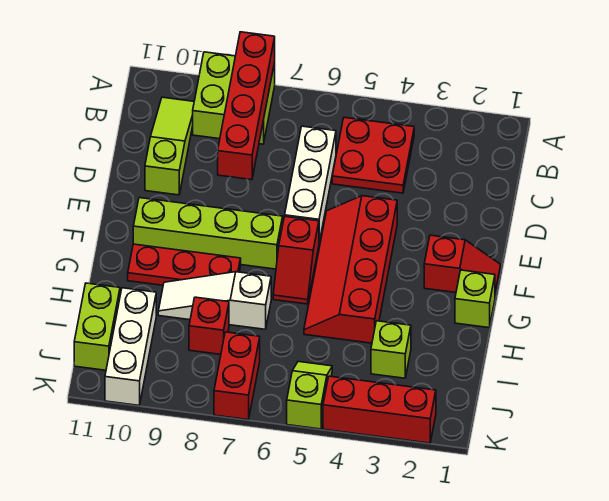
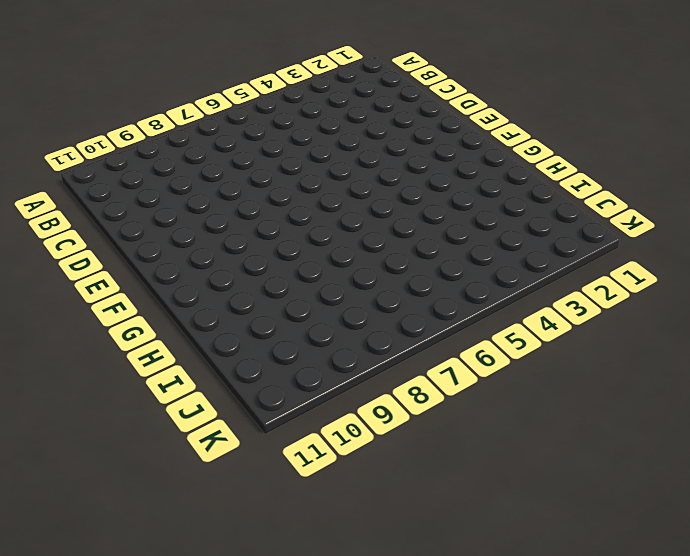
none -> lime 2x2 brick [193,52,275,144]
none -> red 2x2 plate [332,118,414,193]
none -> lime 1x3 slope [145,97,194,195]

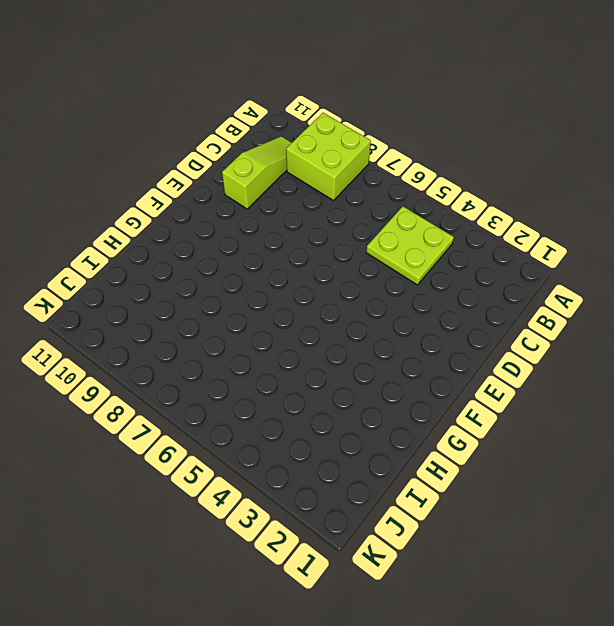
lime 2x2 plate [366,206,454,285] -> red 2x2 plate [332,118,414,193]
none -> white 1x3 brick [285,126,336,242]
none -> red 2x4 slope [304,196,397,343]
none -> red 1x2 slope [424,235,501,296]

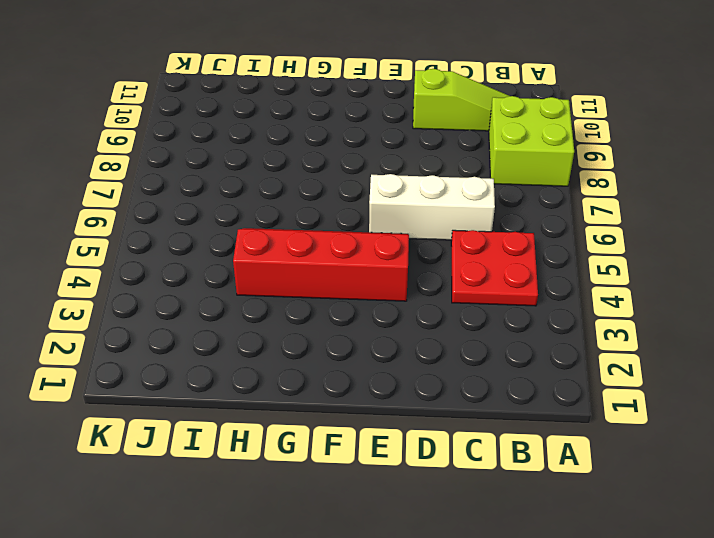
none -> red 1x2 slope [424,235,501,296]
none -> red 1x2 slope [273,216,319,304]
none -> lime 1x4 brick [133,198,283,269]

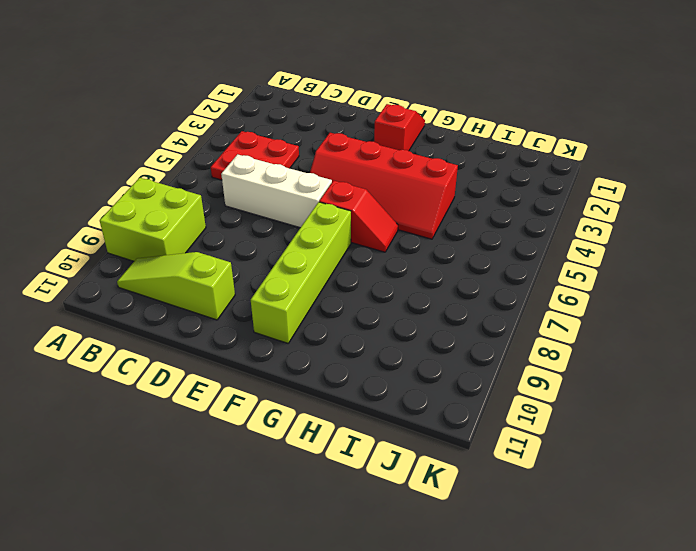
none -> lime 1x1 brick [455,270,495,328]
none -> red 1x3 plate [128,244,241,285]
none -> white 1x3 slope [158,272,271,329]

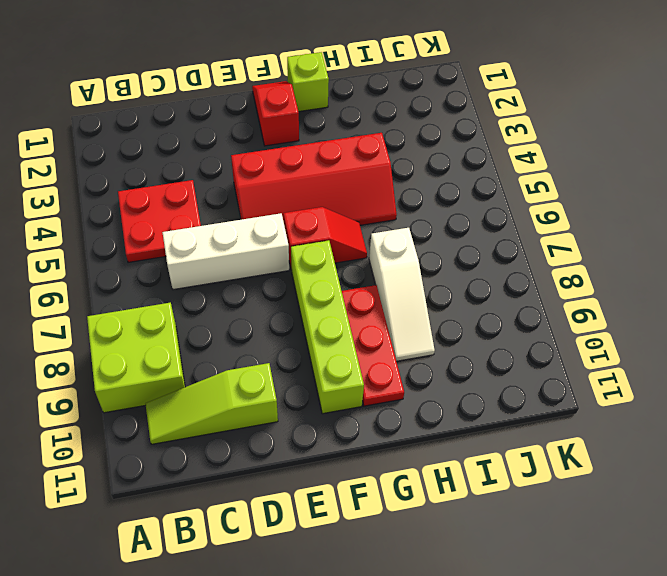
none -> lime 1x1 brick [371,321,411,378]
none -> red 1x1 brick [189,297,229,354]
none -> white 1x3 brick [105,288,156,405]

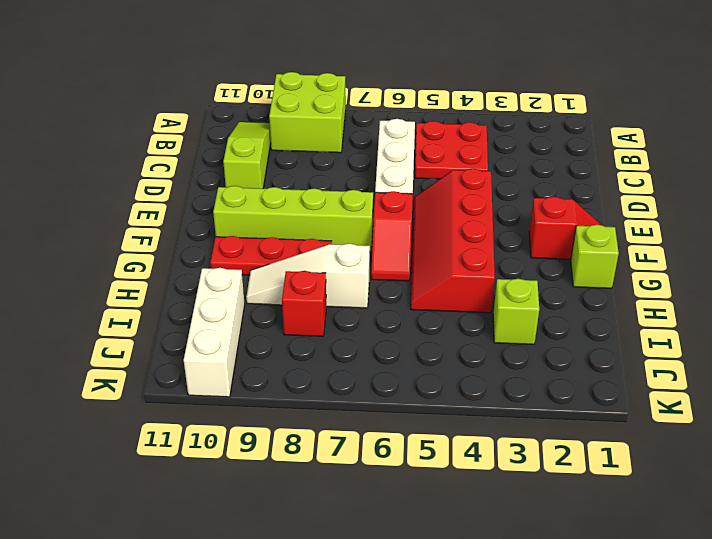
none -> lime 1x2 brick [74,283,120,370]
none -> lime 1x2 slope [287,361,332,429]
none -> red 1x2 brick [214,332,260,420]

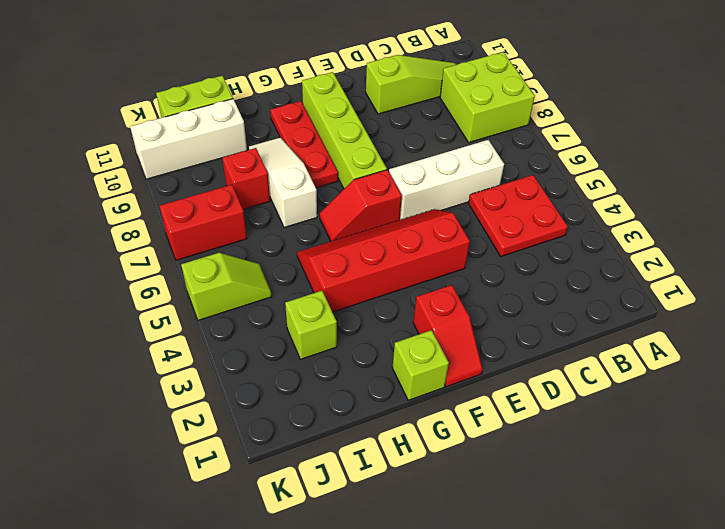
none -> red 1x3 brick [323,376,436,443]
none -> red 1x4 brick [218,32,275,180]

